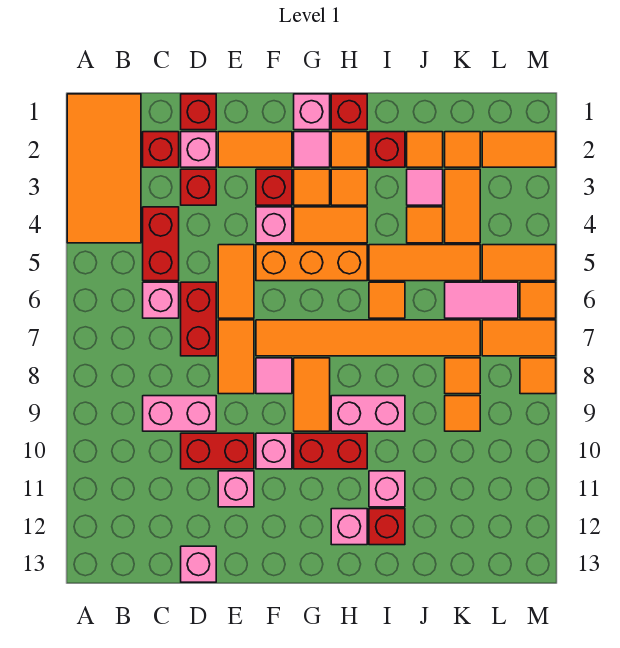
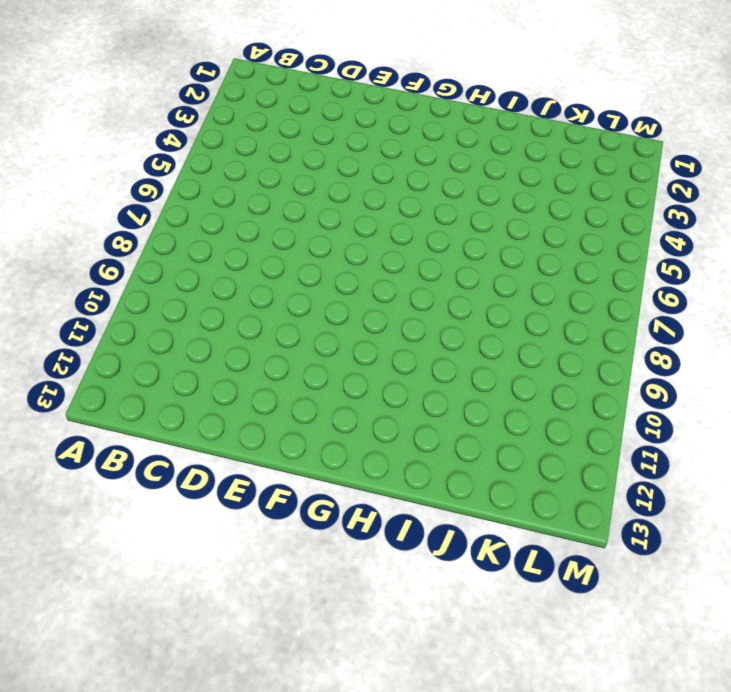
none -> orange 2x4 tile [67,94,141,243]
none -> red 1x1 brick [143,132,179,167]
none -> red 1x2 brick [143,207,179,281]
none -> pink 1x1 brick [143,282,179,318]

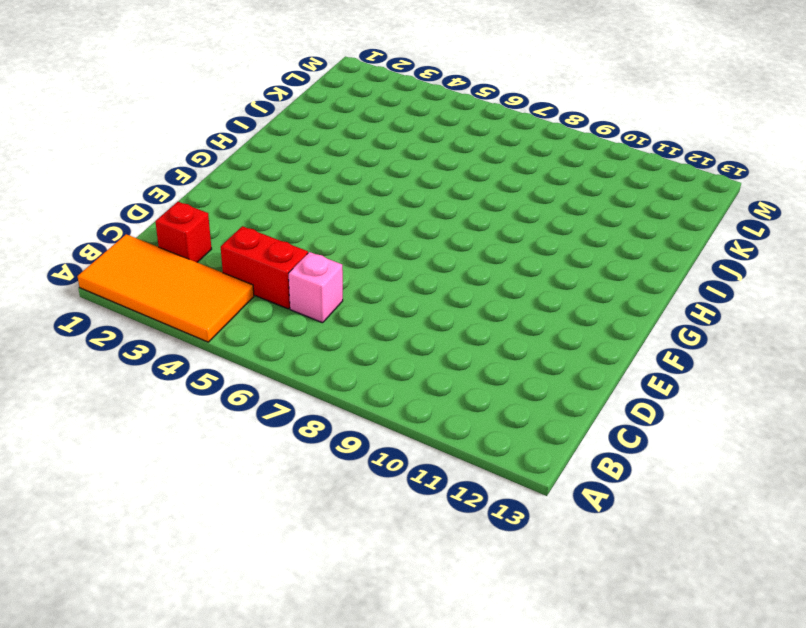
none -> pink 1x2 brick [143,396,216,431]
none -> red 1x1 brick [181,94,216,130]
none -> pink 1x1 brick [181,132,216,167]
none -> red 1x1 brick [181,169,216,205]

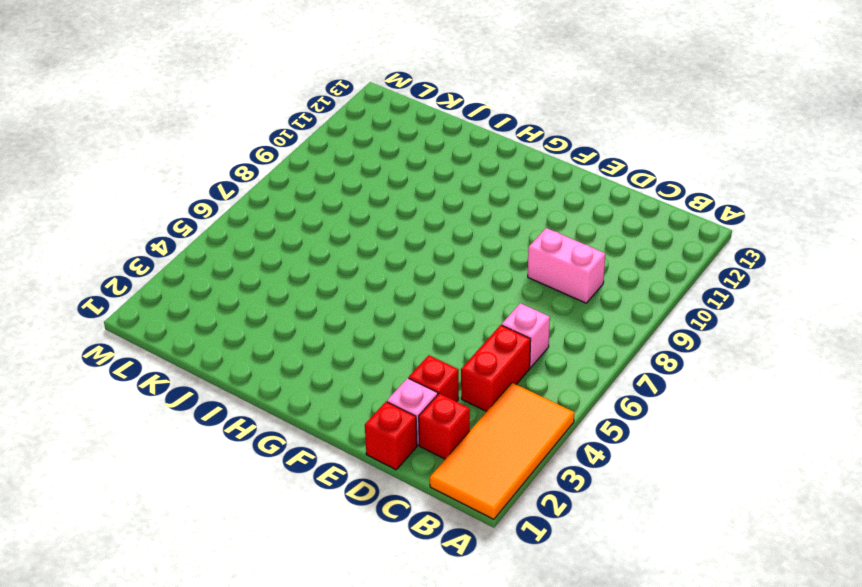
none -> red 1x2 brick [181,282,216,356]
none -> red 1x2 brick [181,433,254,469]
none -> pink 1x1 brick [181,546,216,582]
none -> orange 1x2 tile [218,132,292,167]

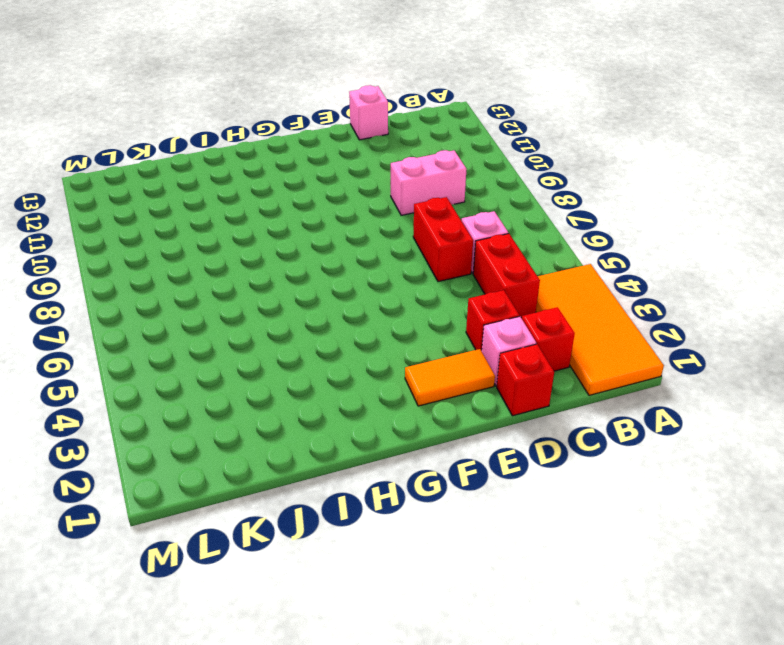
none -> red 1x2 brick [181,433,254,469]
none -> orange 1x2 tile [218,245,254,318]
none -> orange 1x2 tile [218,320,254,394]
none -> pink 1x1 brick [218,471,254,507]

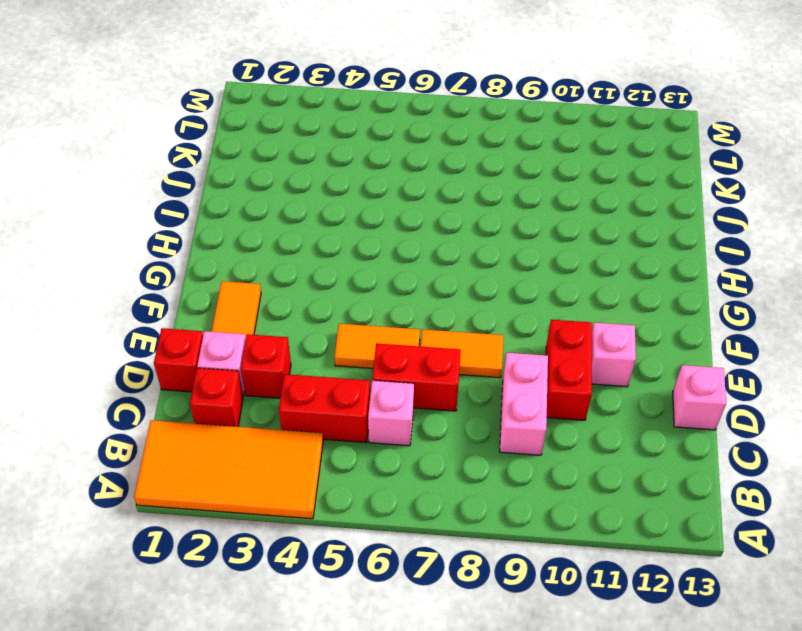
none -> red 1x1 brick [256,169,292,205]
none -> pink 1x1 brick [256,207,292,243]
none -> orange 1x3 brick [256,245,367,281]
none -> orange 1x6 tile [256,320,480,356]

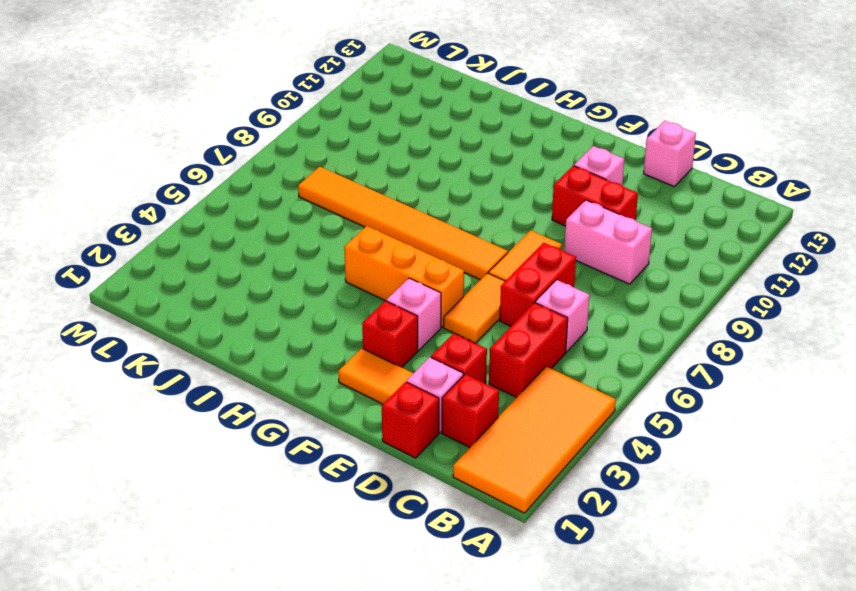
none -> pink 1x1 tile [256,358,292,394]
none -> pink 1x1 brick [256,433,292,469]
none -> pink 1x1 brick [294,94,330,130]
none -> pink 1x1 tile [294,132,330,167]

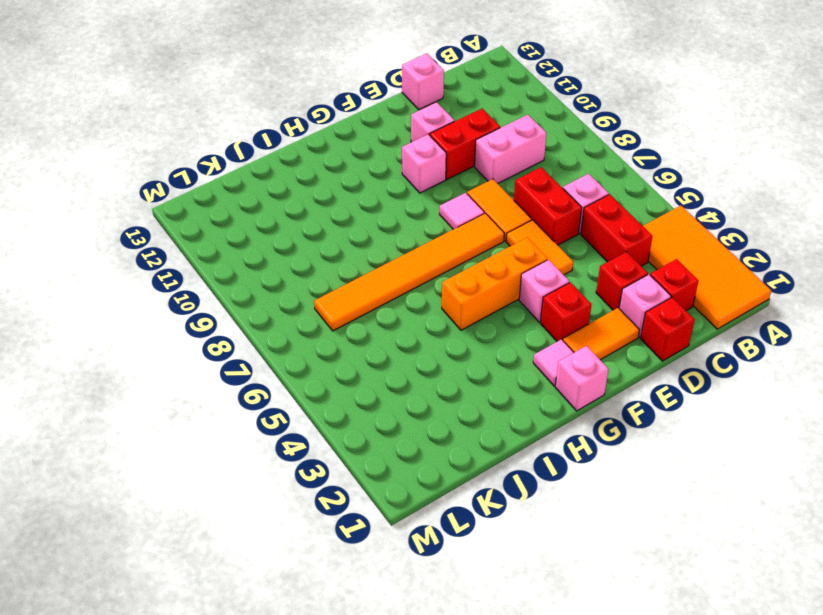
none -> orange 1x1 tile [294,169,330,205]
none -> orange 1x2 tile [294,207,367,243]
none -> orange 1x2 tile [294,358,330,431]
none -> red 1x2 brick [294,433,367,469]

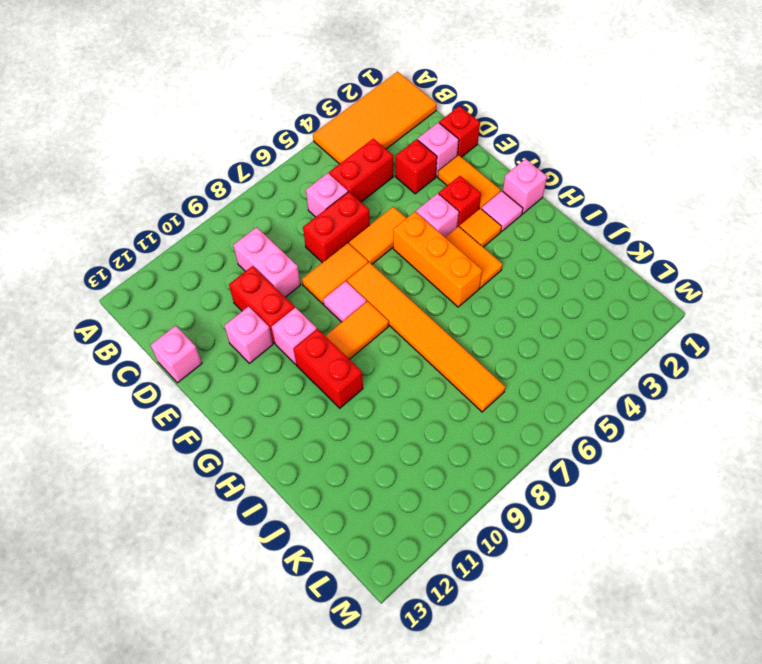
none -> red 1x1 brick [143,132,179,167]
none -> red 1x1 brick [331,94,367,130]
none -> orange 1x1 tile [331,132,367,167]
none -> orange 1x1 tile [331,169,367,205]

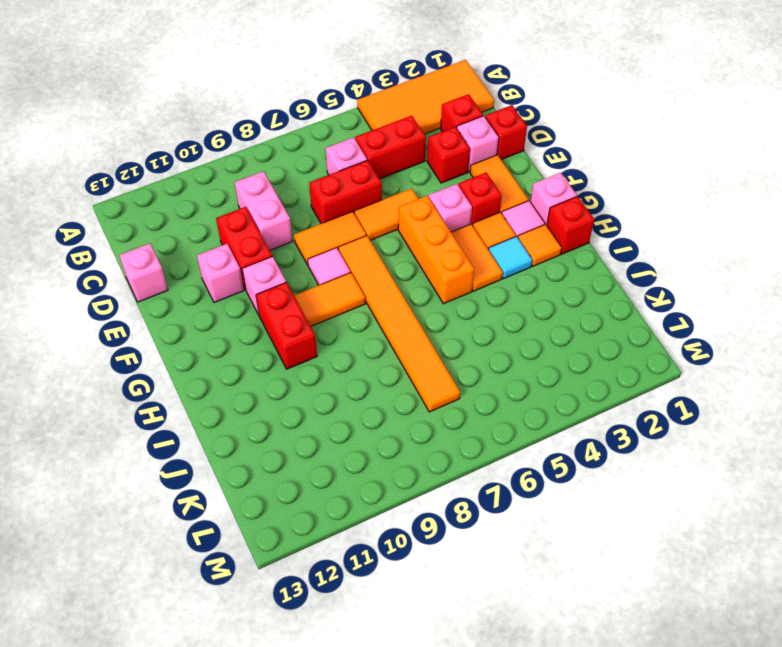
cyan 1x1 tile [489,236,532,279] -> orange 1x1 tile [331,169,367,205]
none -> pink 1x2 brick [331,396,405,431]
none -> pink 1x1 brick [331,509,367,545]
none -> red 1x1 brick [369,132,405,167]
none -> orange 1x3 tile [369,245,480,281]

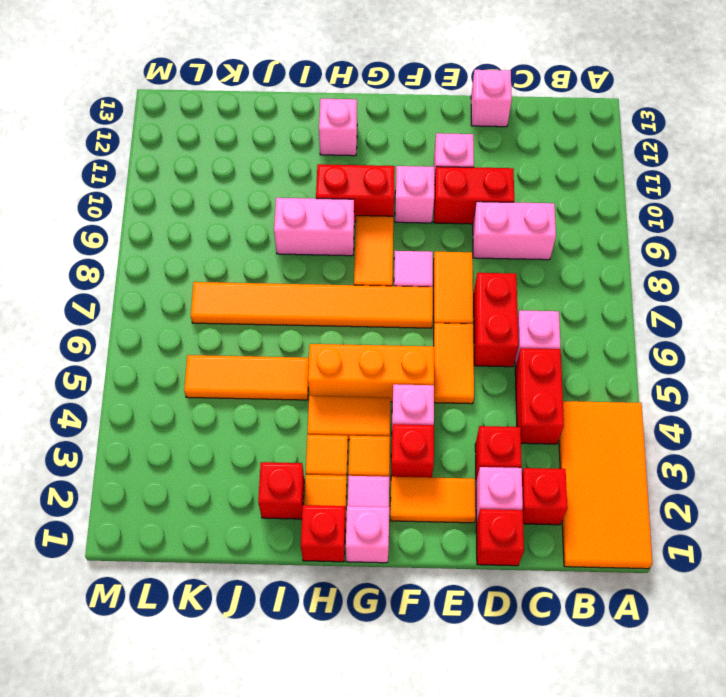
none -> orange 1x1 tile [369,282,405,318]
none -> pink 1x1 brick [369,471,405,507]
none -> red 1x1 brick [369,509,405,545]
none -> orange 1x1 tile [407,132,443,167]

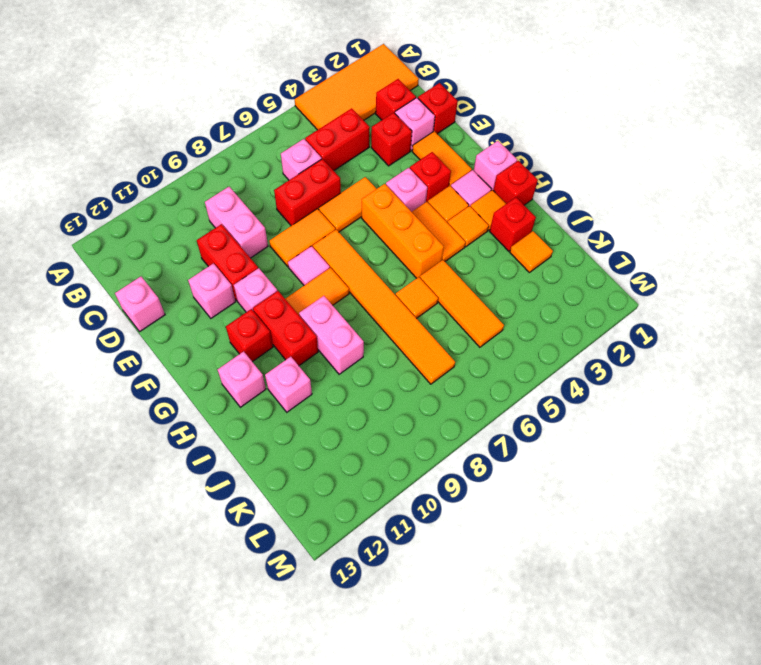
red 1x1 brick [226,309,273,362] -> red 1x1 brick moved to [369,509,405,545]
none -> pink 1x1 tile [407,169,443,205]
none -> orange 1x1 tile [407,207,443,243]
none -> orange 1x1 tile [445,132,480,167]
none -> orange 1x2 tile [445,169,480,243]

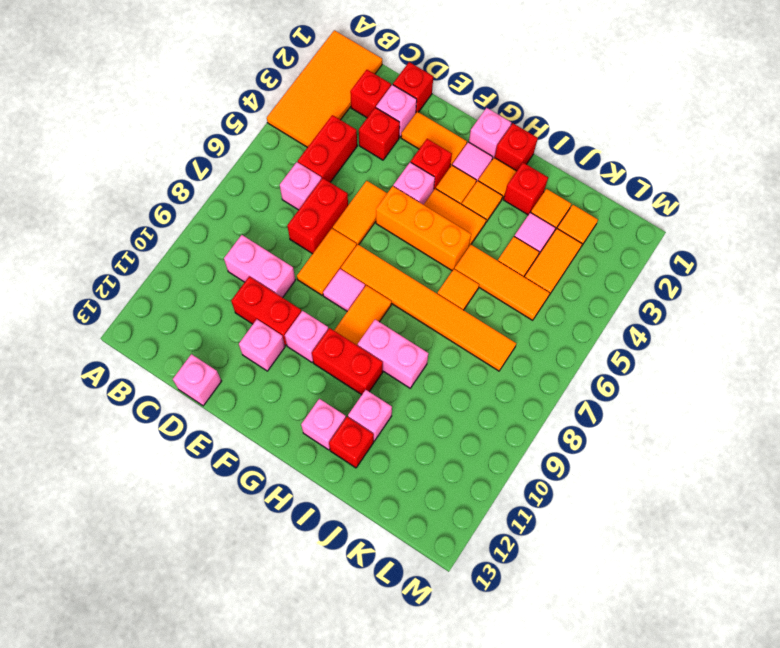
none -> pink 1x2 tile [445,282,518,318]
none -> orange 1x1 tile [445,358,480,394]
none -> orange 1x1 tile [445,396,480,431]
none -> orange 1x2 tile [482,132,556,167]

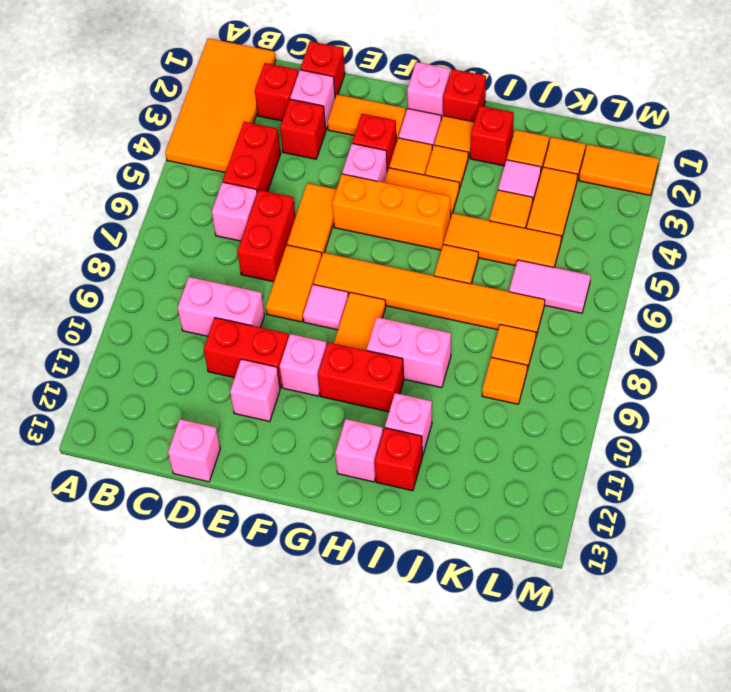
none -> orange 1x2 tile [482,245,556,281]
none -> orange 1x2 tile [482,320,556,356]
none -> orange 1x1 tile [520,282,556,318]
none -> orange 1x1 tile [520,358,556,394]

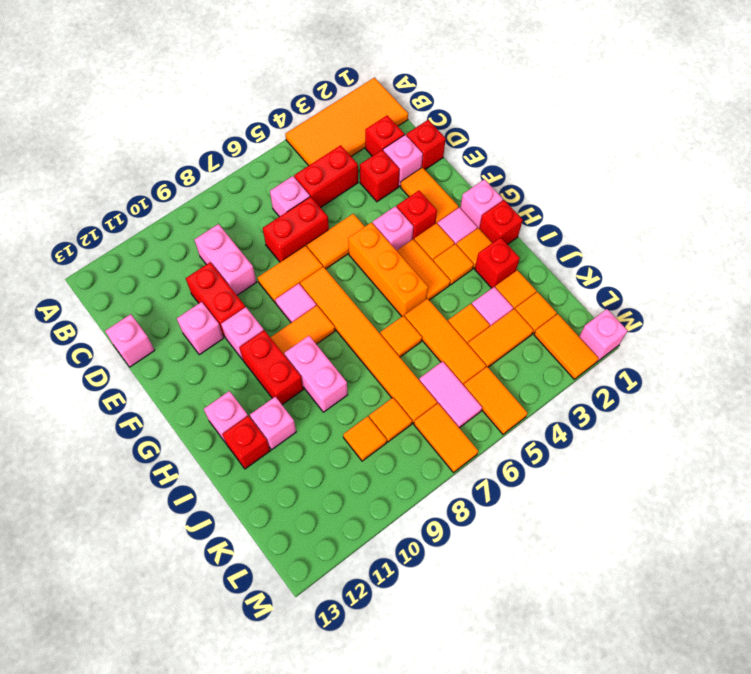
pink 1x1 brick [579,309,628,362] -> none
none -> orange 1x1 tile [520,282,556,318]
none -> orange 1x1 tile [520,358,556,394]

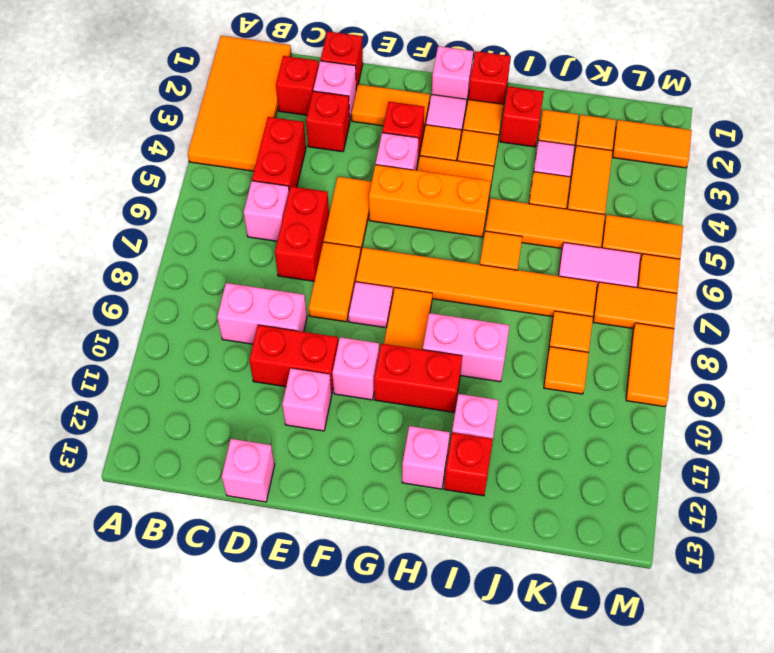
orange 1x2 tile [626,323,674,407] -> orange 1x1 tile [520,358,556,394]

